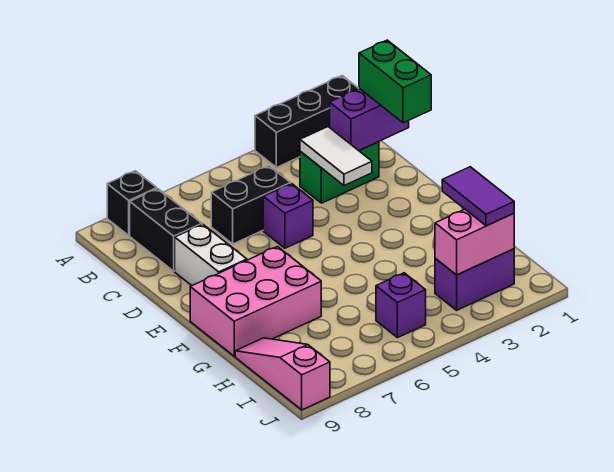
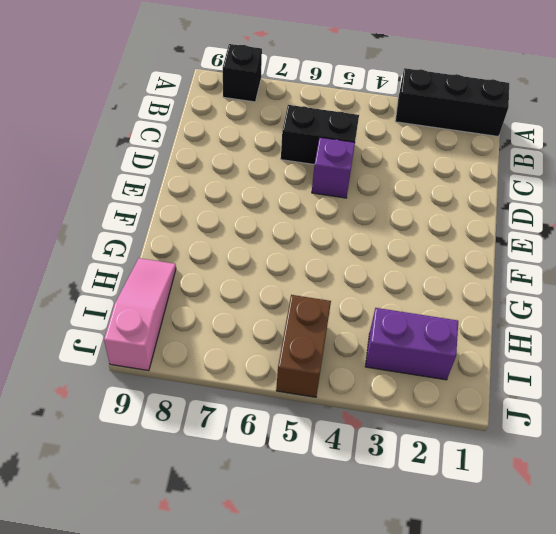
brown 1x2 brick [276,295,331,397] -> purple 1x1 brick [376,273,426,338]
none -> black 1x2 brick [130,189,202,271]
none -> green 1x2 brick [300,142,379,203]
none -> white 1x2 brick [175,224,247,286]

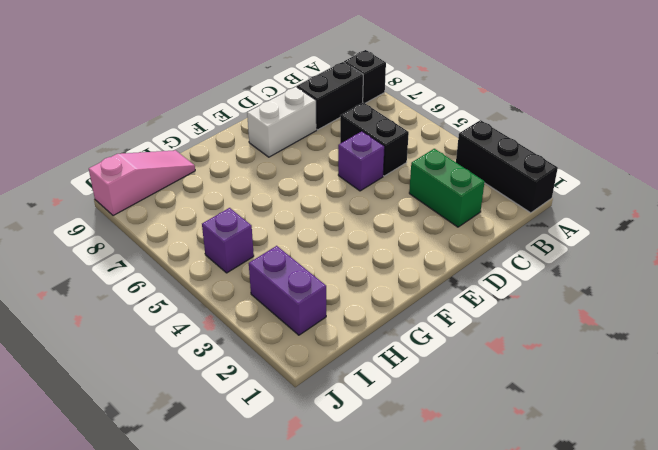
none -> pink 2x3 brick [190,246,321,356]
none -> purple 1x2 brick [330,88,409,151]
none -> white 1x2 tile [300,127,372,186]

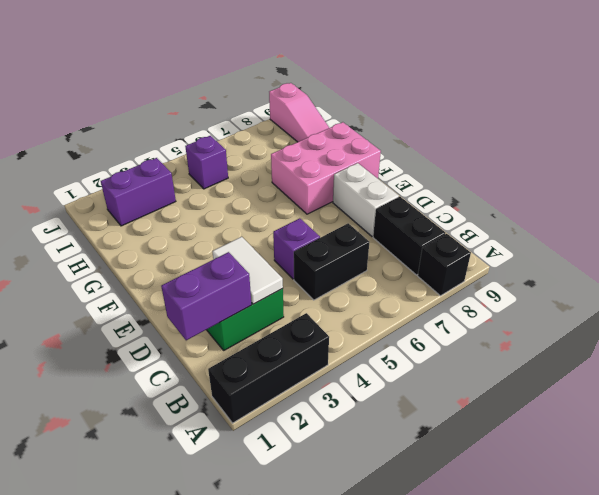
none -> pink 1x2 brick [435,209,514,275]
none -> green 1x2 brick [359,40,431,123]
none -> purple 1x2 tile [442,167,514,226]

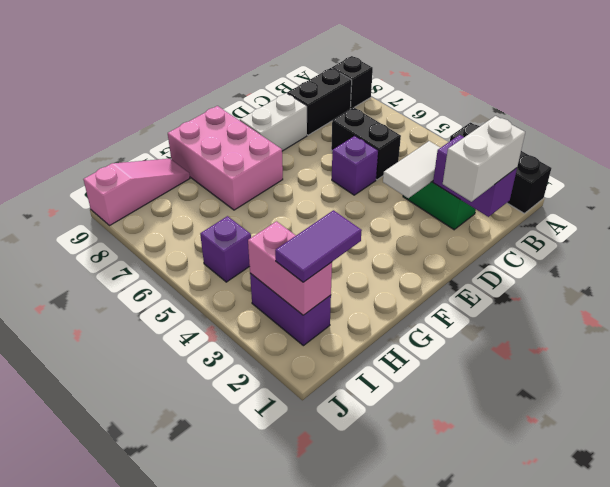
white 1x2 brick [443,116,525,202] -> green 1x2 brick [359,40,431,123]

